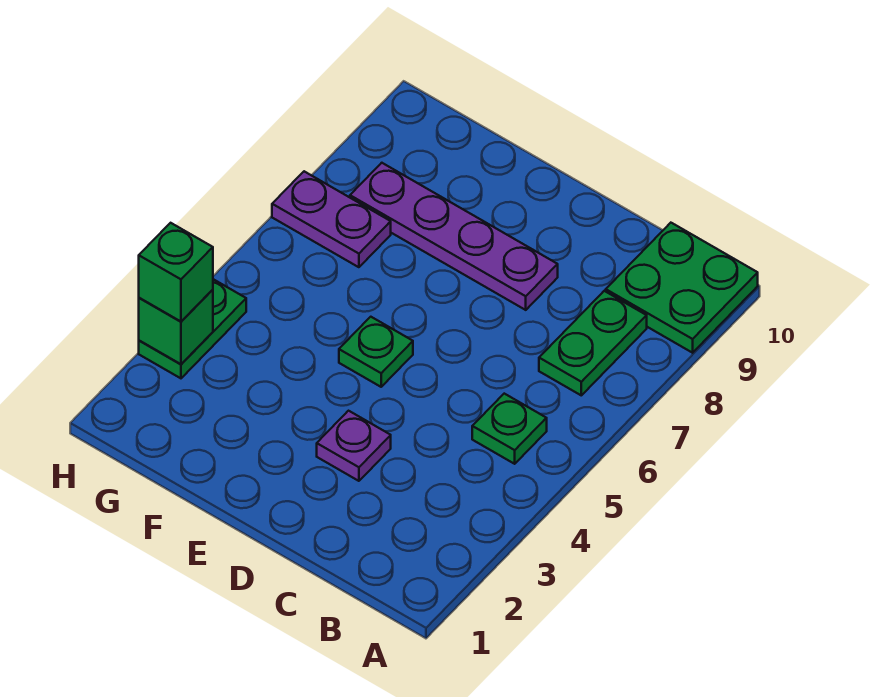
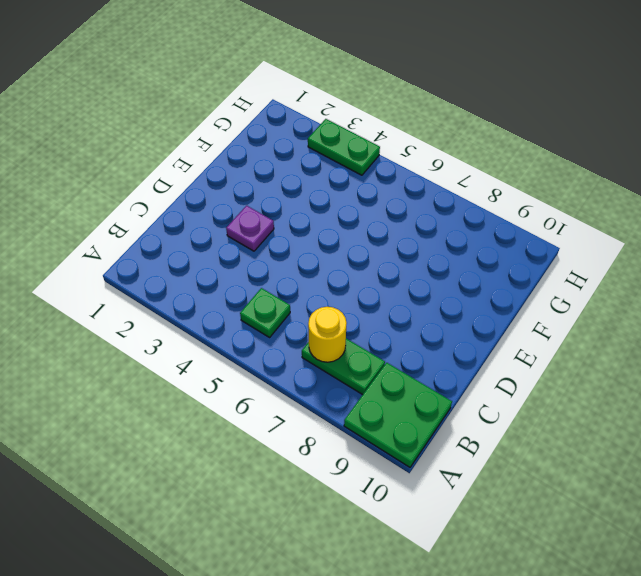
yellow 1x1 round brick [308,307,347,362] -> none
none -> purple 1x4 plate [350,163,558,310]
none -> green 1x1 plate [339,317,413,387]

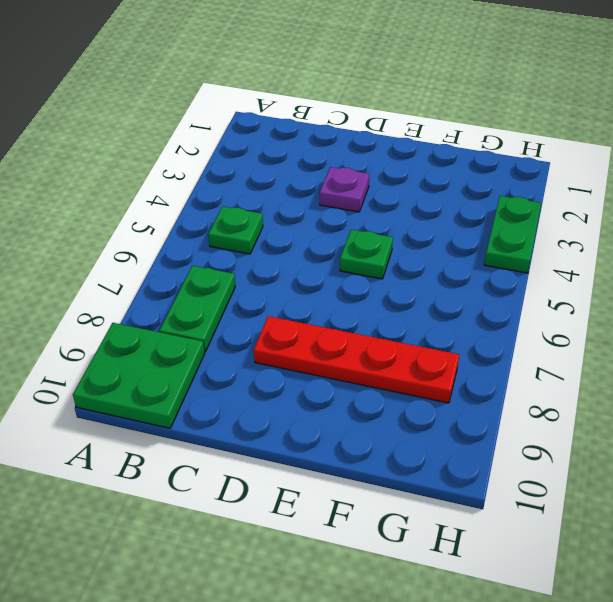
red 1x4 plate [254,316,459,403] -> purple 1x4 plate [350,163,558,310]
none -> purple 1x2 plate [272,171,391,267]
none -> green 1x1 brick [139,290,213,364]

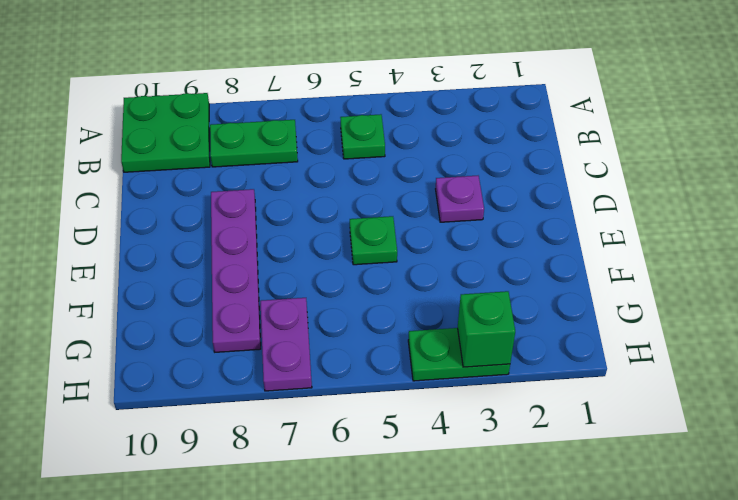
none -> green 1x1 brick [139,223,213,321]

